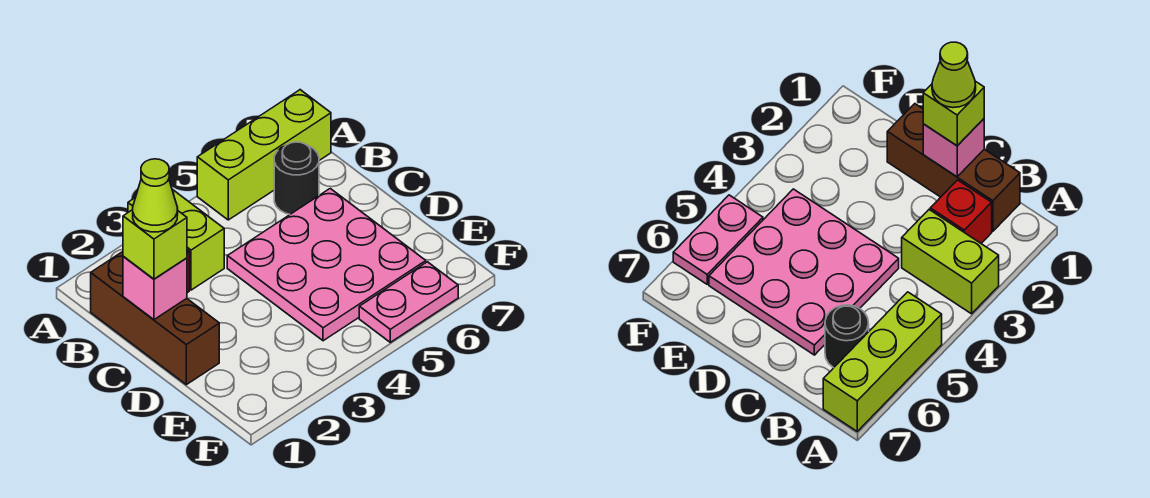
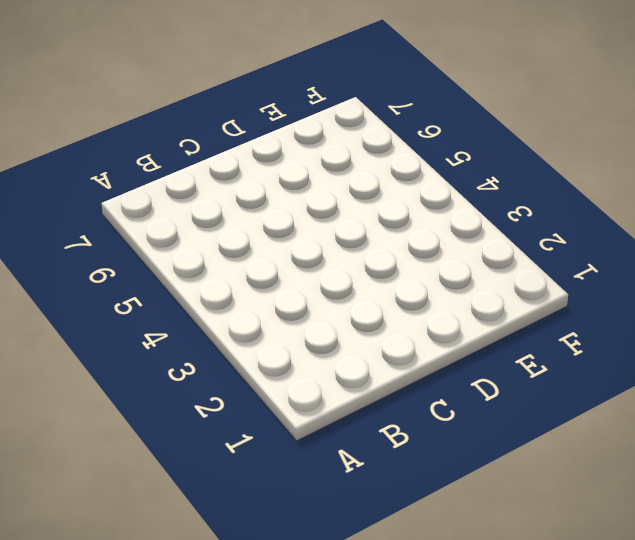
none -> lime 1x2 brick [128,189,224,290]
none -> lime 1x3 brick [197,90,331,220]

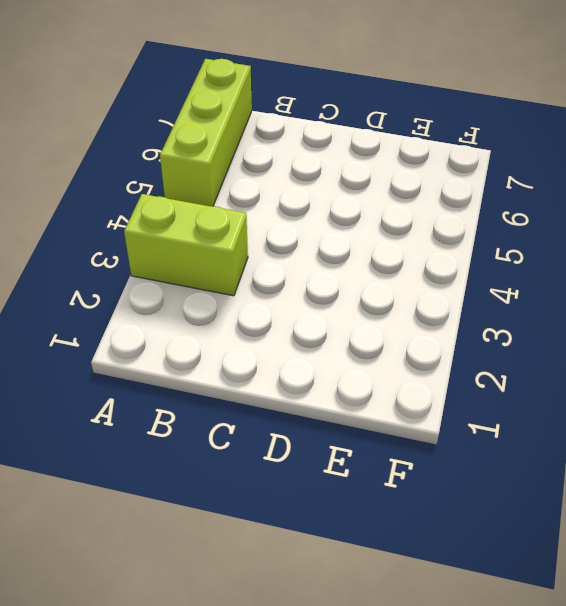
none -> brown 1x3 brick [91,252,219,385]
none -> red 1x1 brick [930,180,992,243]

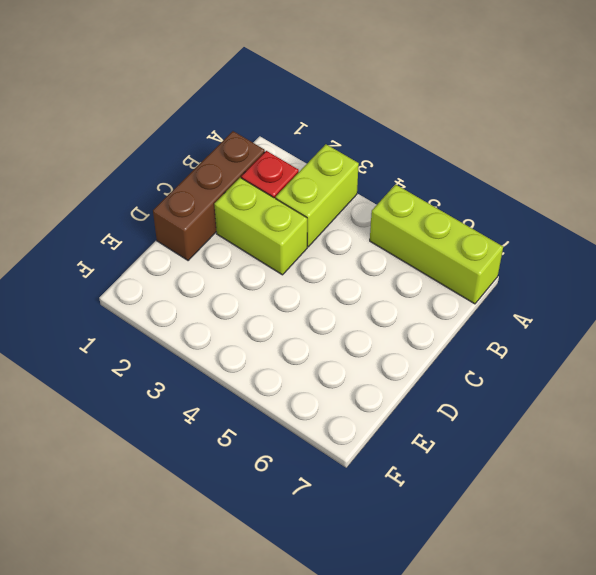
lime 1x2 brick [214,178,307,275] -> none
none -> black 1x1 round brick [274,142,319,214]
none -> pink 3x3 plate [227,189,426,341]

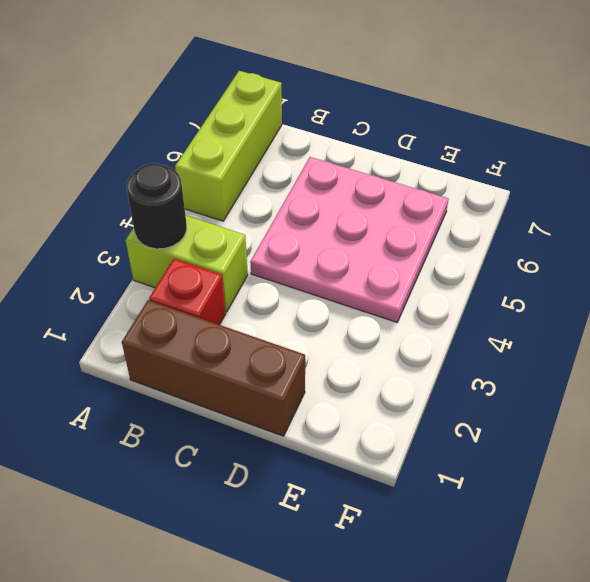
black 1x1 round brick [127,163,187,249] -> black 1x1 round brick moved to [274,142,319,214]
none -> pink 1x2 plate [359,262,458,342]
none -> pink 1x1 brick [123,257,187,320]

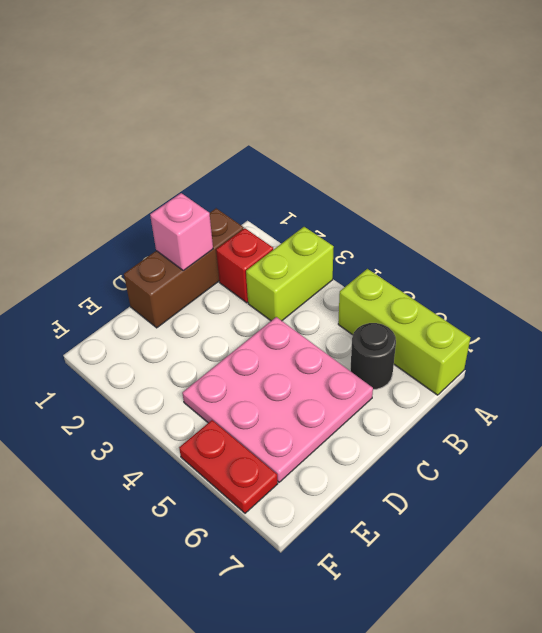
red 1x2 plate [179,420,278,513] -> pink 1x2 plate [359,262,458,342]
none -> lime 1x1 brick [123,210,187,279]
none -> lime 1x1 cone [133,159,178,232]

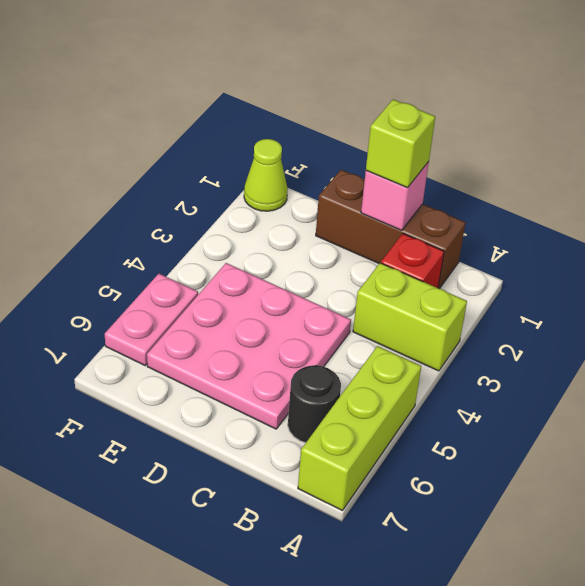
lime 1x1 cone [244,139,288,211] -> lime 1x1 cone moved to [133,159,178,232]

